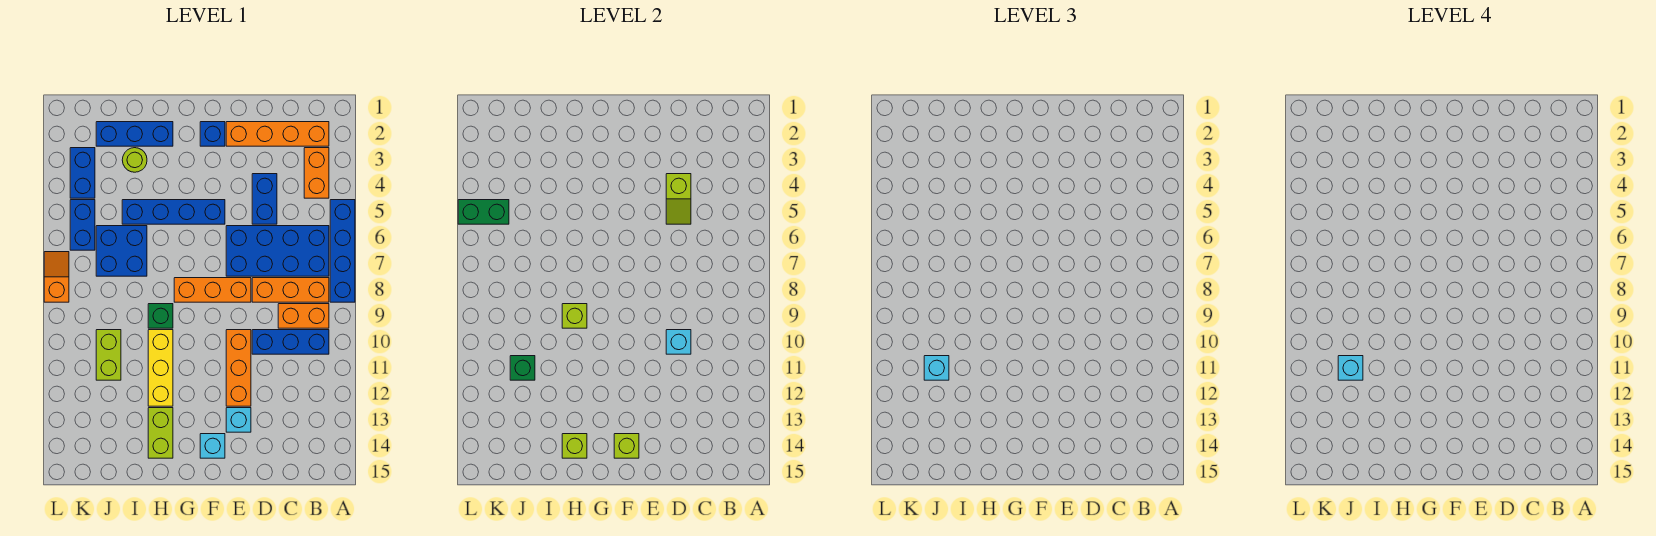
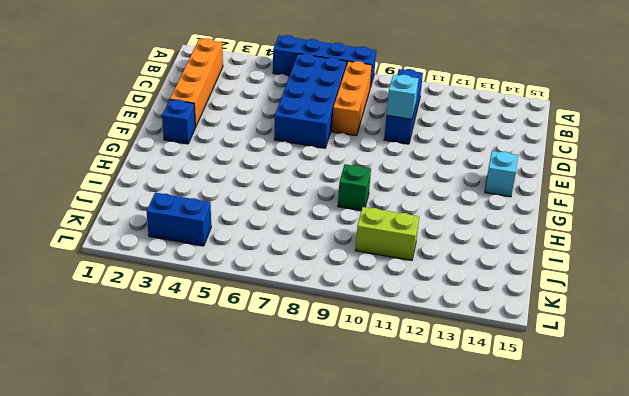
none -> orange 1x2 brick [304,148,329,198]
none -> orange 1x2 brick [278,304,329,328]
none -> blue 1x2 brick [252,174,277,224]
none -> orange 1x3 brick [174,278,251,302]

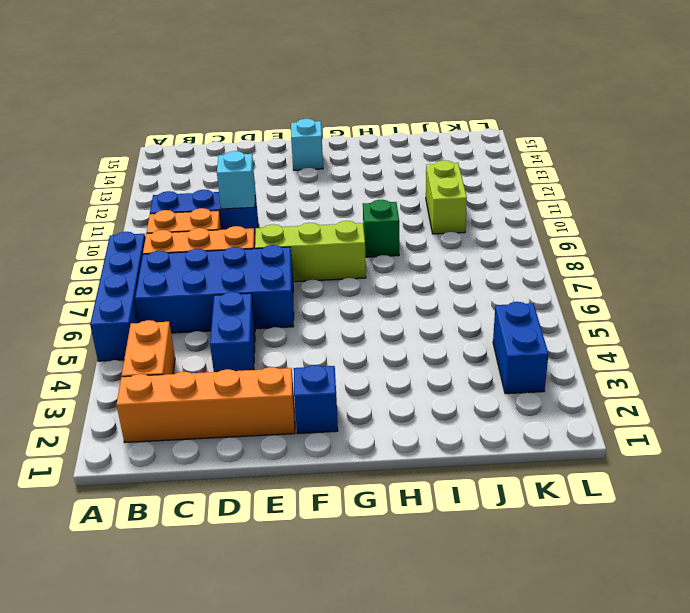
lime 1x3 brick [255,221,366,282] -> orange 1x3 brick [174,278,251,302]
none -> orange 1x3 brick [226,330,251,406]
none -> cyan 1x1 brick [226,408,251,432]
none -> blue 1x4 brick [122,200,225,224]
none -> blue 1x3 brick [96,122,173,146]

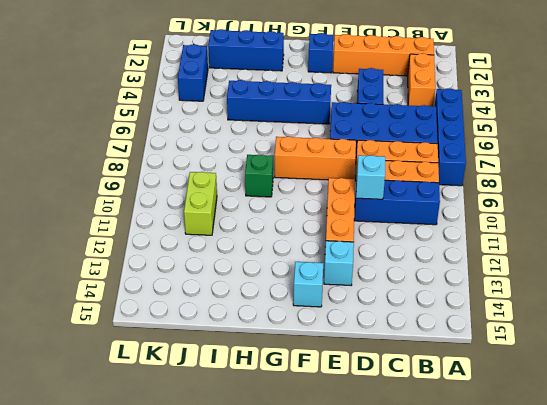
none -> yellow 1x3 brick [148,330,173,406]
none -> lime 1x2 brick [148,408,173,458]
none -> lime 1x1 round brick [122,148,147,172]
none -> blue 2x2 brick [96,226,147,276]

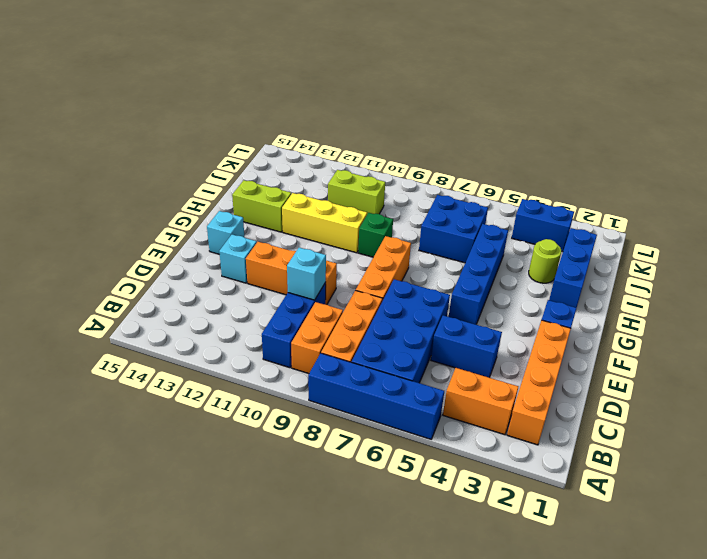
none -> blue 1x2 brick [70,200,95,250]
none -> orange 1x2 slope [44,252,69,302]
none -> lime 1x2 slope [666,174,691,224]
none -> lime 1x1 brick [614,434,639,458]

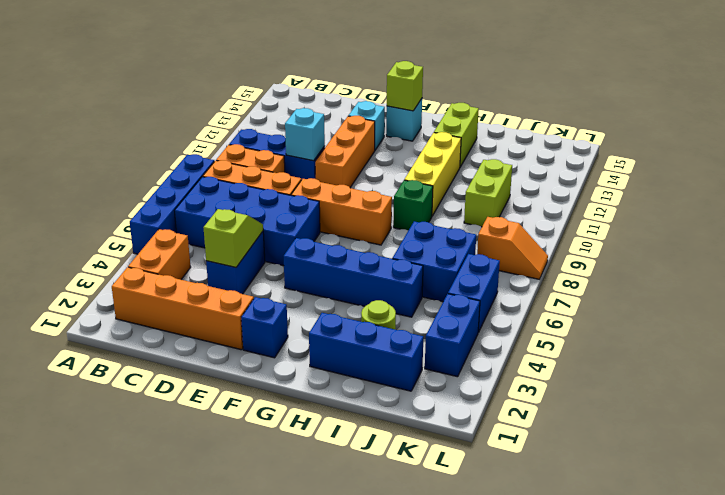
orange 1x2 slope [477,217,548,279] -> orange 1x2 slope turned to [44,252,69,302]
none -> lime 1x1 brick [562,304,587,328]
none -> lime 1x1 brick [562,434,587,458]
none -> green 1x1 brick [510,356,535,380]
none -> green 1x2 brick [458,200,509,224]

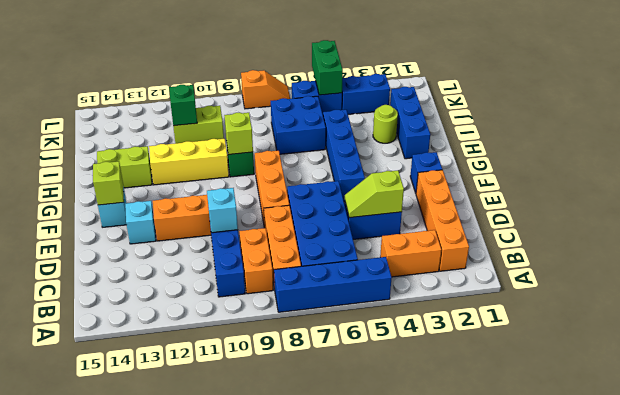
none -> lime 1x1 brick [562,434,587,458]
none -> cyan 1x1 brick [924,356,949,380]
none -> cyan 1x1 brick [1338,356,1363,380]

